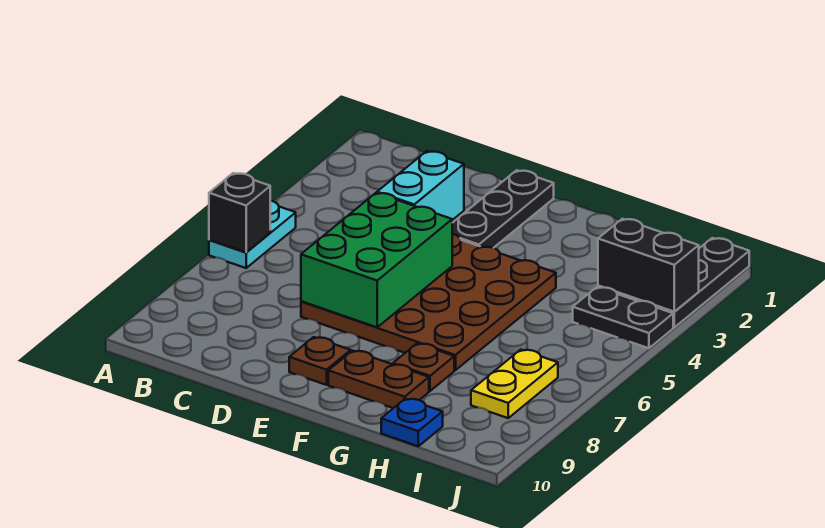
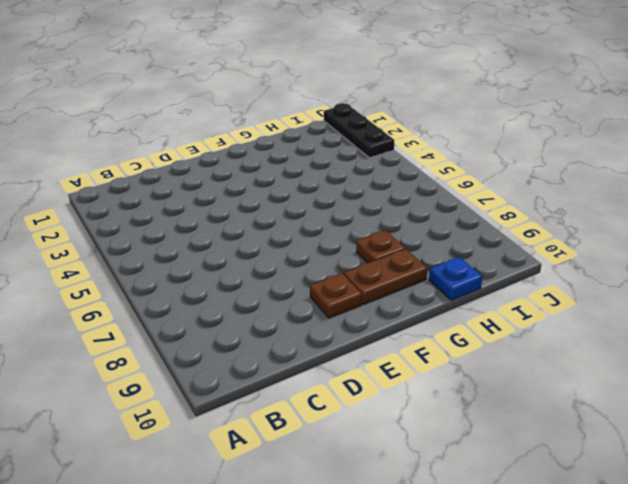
none -> cyan 1x2 plate [209,201,296,268]
none -> brown 4x4 plate [301,234,556,370]
none -> black 1x3 plate [452,170,554,248]

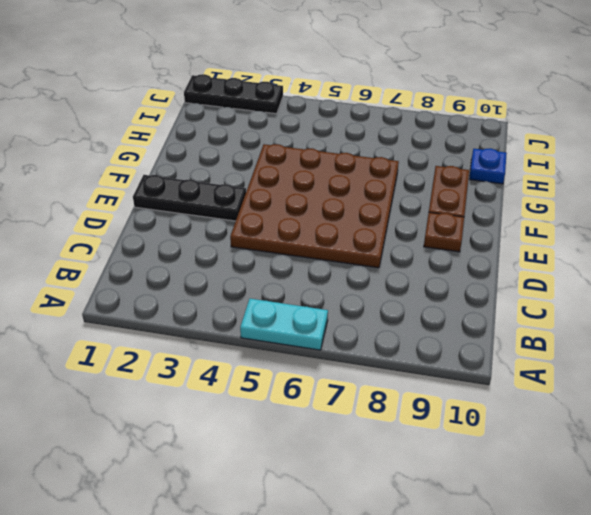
none -> brown 1x1 plate [393,343,454,391]
none -> black 1x2 plate [573,287,673,348]
none -> yellow 1x2 plate [471,350,558,418]

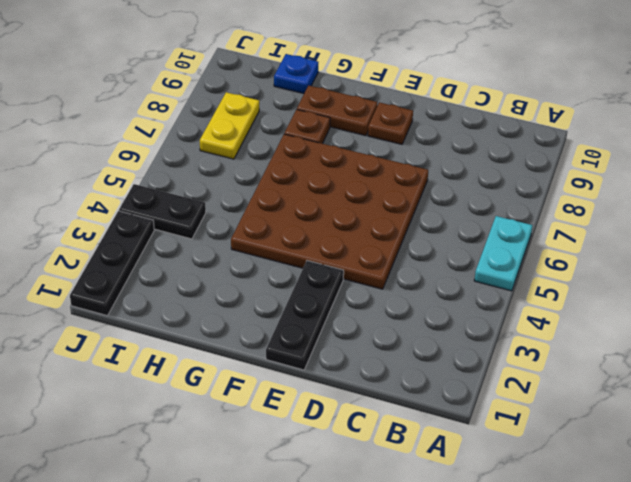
none -> black 1x1 brick [209,173,270,252]
none -> cyan 1x2 brick [377,151,464,220]
none -> green 2x3 brick [301,193,452,327]

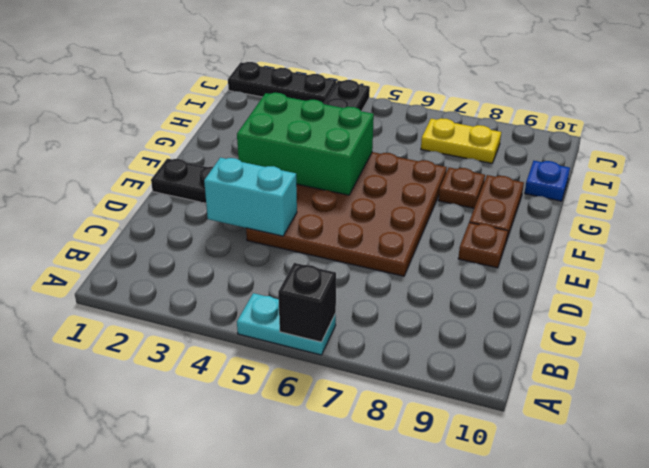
green 2x3 brick [237,93,374,195] -> green 2x3 brick moved to [301,193,452,327]
none -> black 1x2 brick [598,219,699,312]

